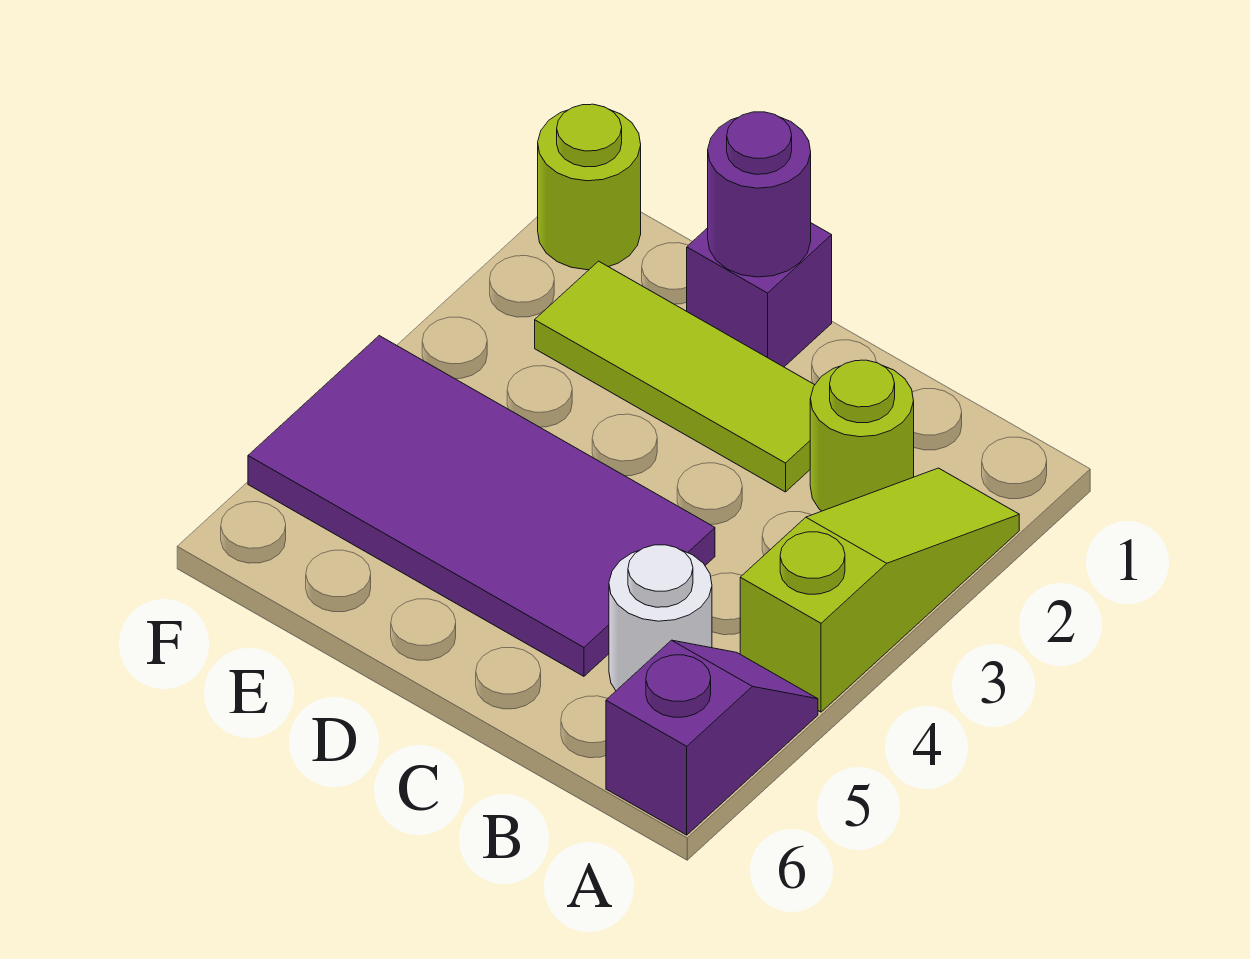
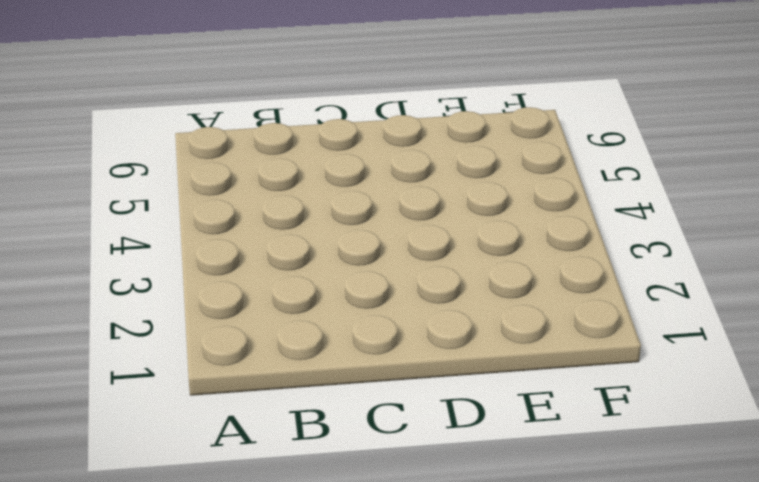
none -> lime 1x3 slope [740,468,1019,712]
none -> purple 1x2 slope [606,640,818,835]

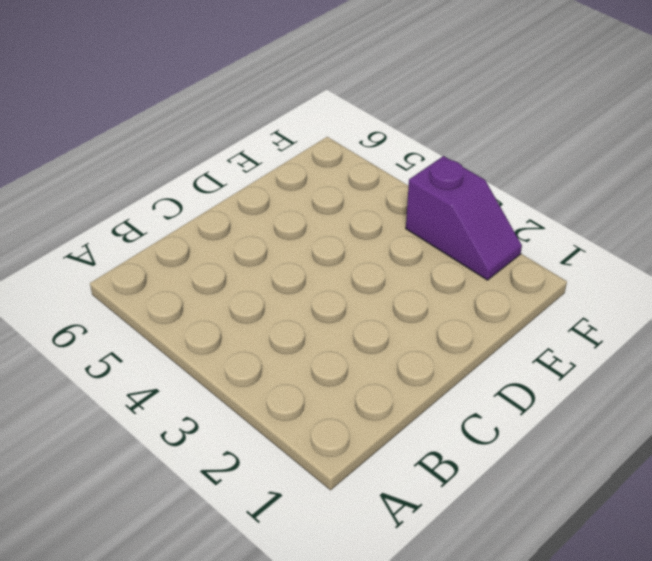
purple 1x2 slope [406,156,522,280] -> purple 1x2 slope moved to [606,640,818,835]
none -> lime 1x3 slope [740,468,1019,712]
none -> lime 1x1 round brick [810,360,914,511]

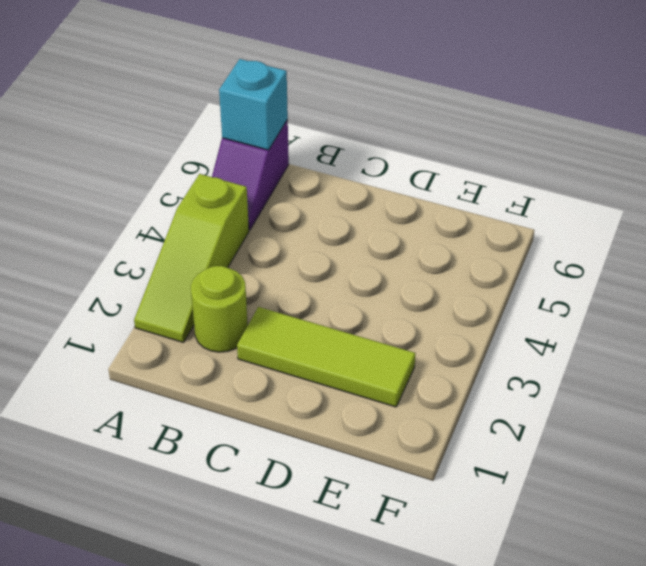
cyan 1x1 brick [219,59,288,150] -> none
none -> white 1x1 round brick [609,545,712,691]
none -> purple 2x4 tile [248,336,715,676]

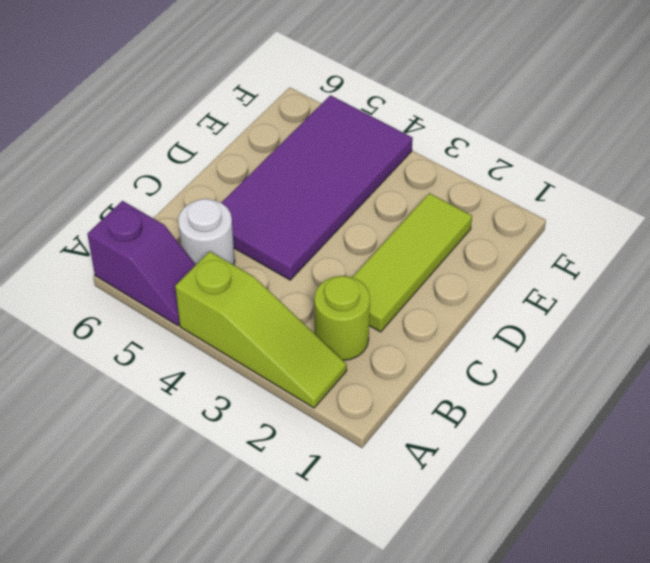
none -> purple 1x1 brick [687,223,832,367]
none -> lime 1x1 round brick [538,104,641,270]

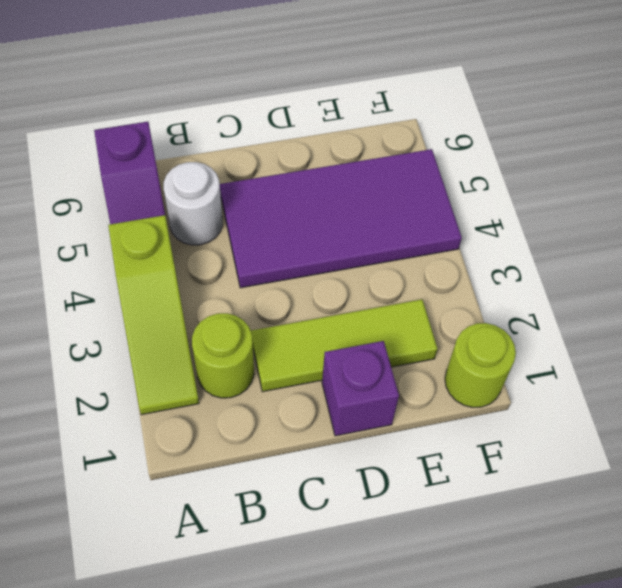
none -> purple 1x1 round brick [708,112,811,277]

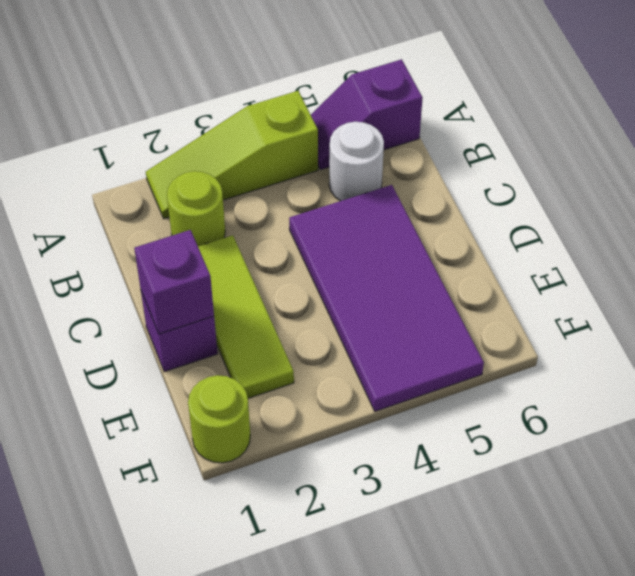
purple 1x1 brick [134,230,214,334] -> purple 1x1 round brick [708,112,811,277]

